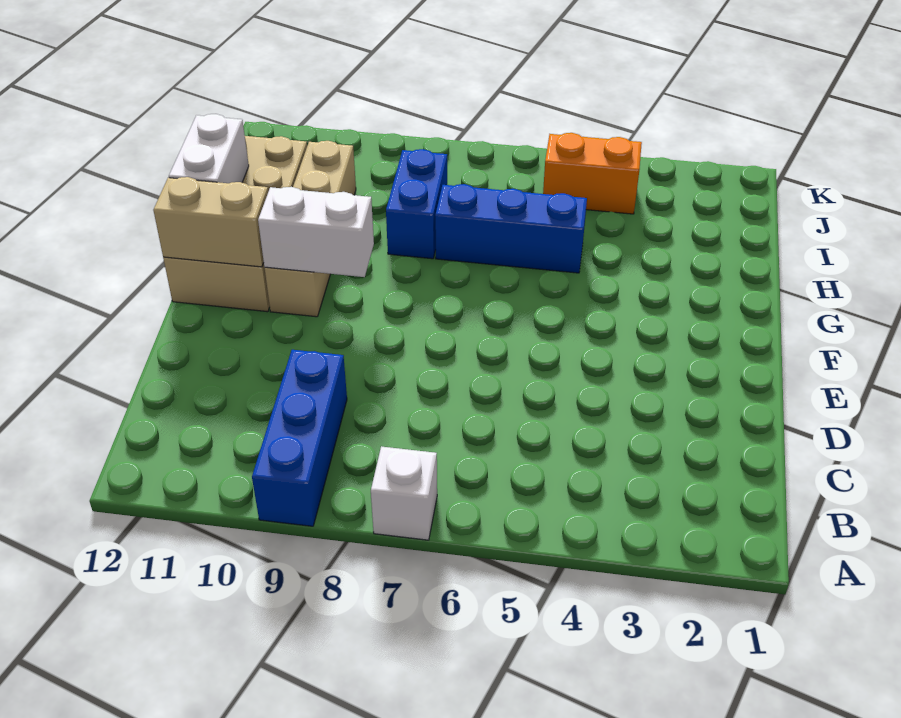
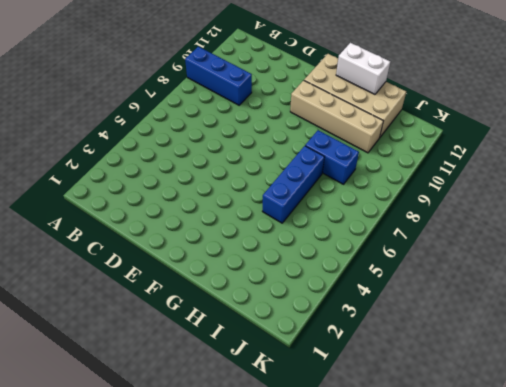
none -> white 1x1 brick [371,446,437,540]
none -> orange 1x2 brick [543,133,642,214]

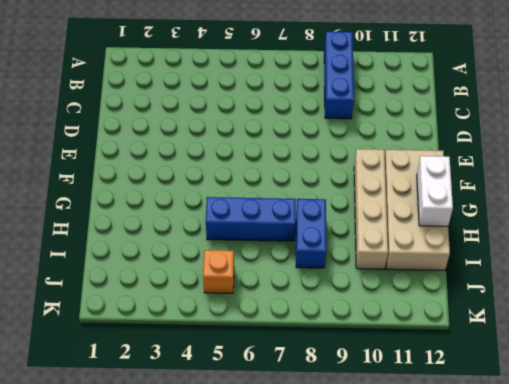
orange 1x1 brick [203,250,234,293] -> orange 1x2 brick [543,133,642,214]
none -> white 1x1 brick [371,446,437,540]
none -> white 1x2 brick [258,187,374,277]

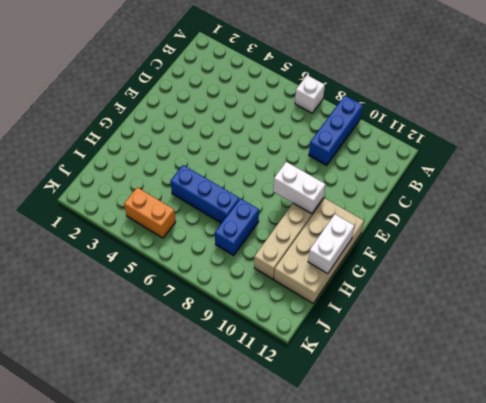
none -> tan 1x2 brick [153,177,268,267]

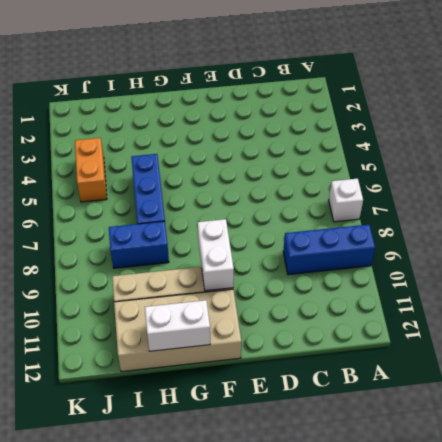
none -> tan 1x2 brick [153,177,268,267]

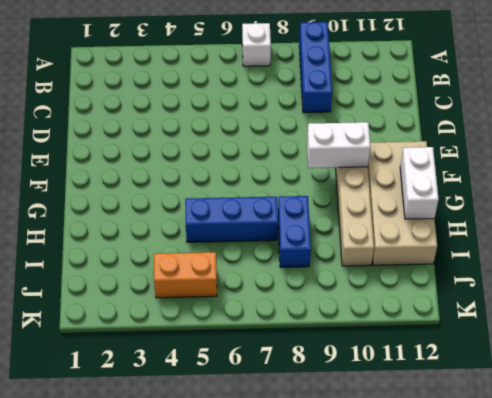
none -> tan 1x2 brick [153,177,268,267]

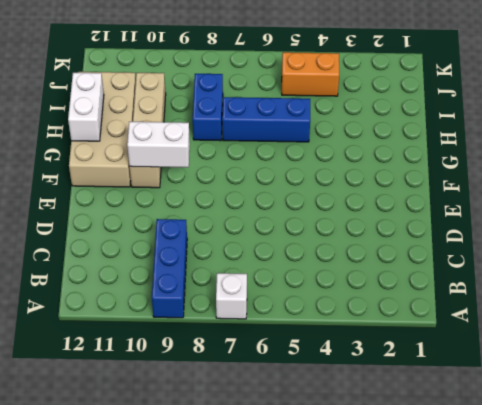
none -> tan 1x2 brick [153,177,268,267]

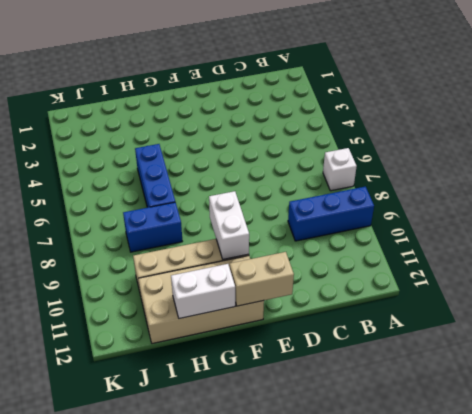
tan 1x2 brick [230,252,294,306] -> tan 1x2 brick turned to [153,177,268,267]
none -> orange 1x2 brick [543,133,642,214]

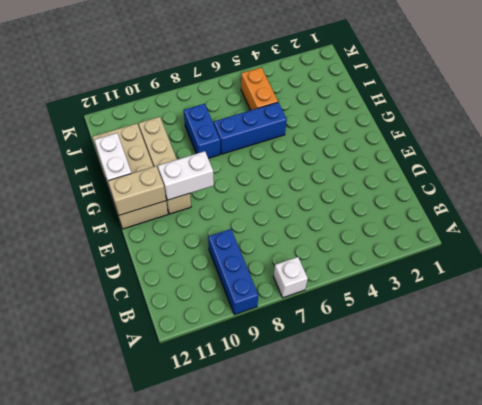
orange 1x2 brick [241,67,278,110] -> orange 1x2 brick turned to [543,133,642,214]

